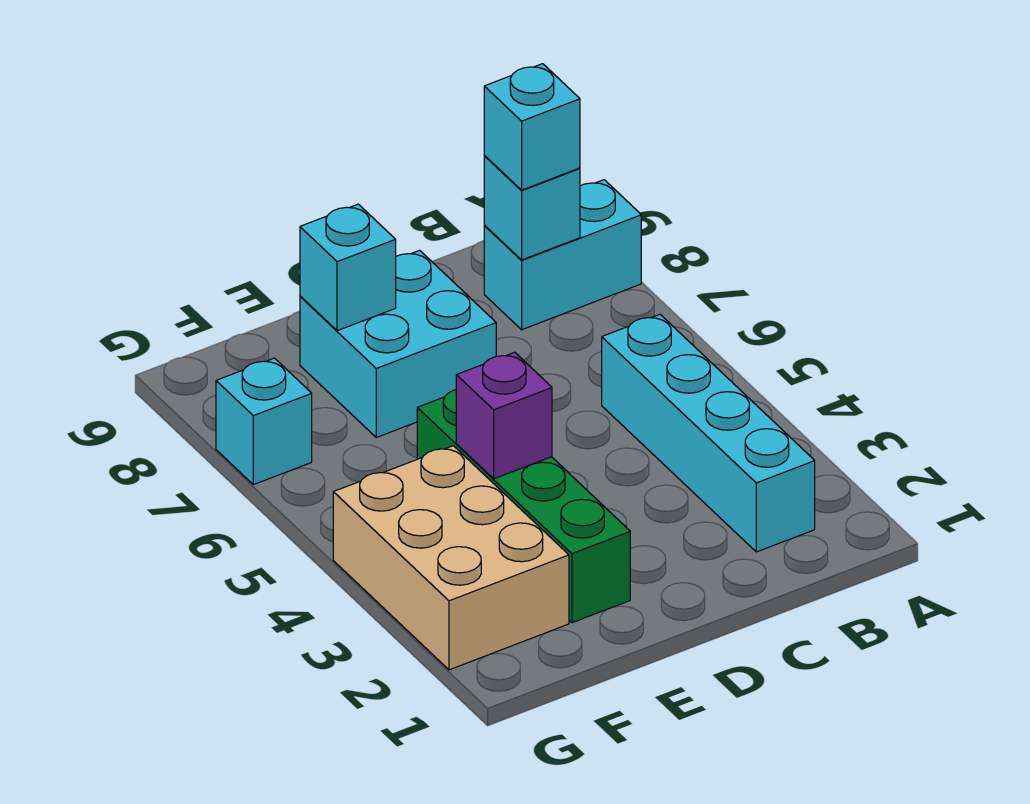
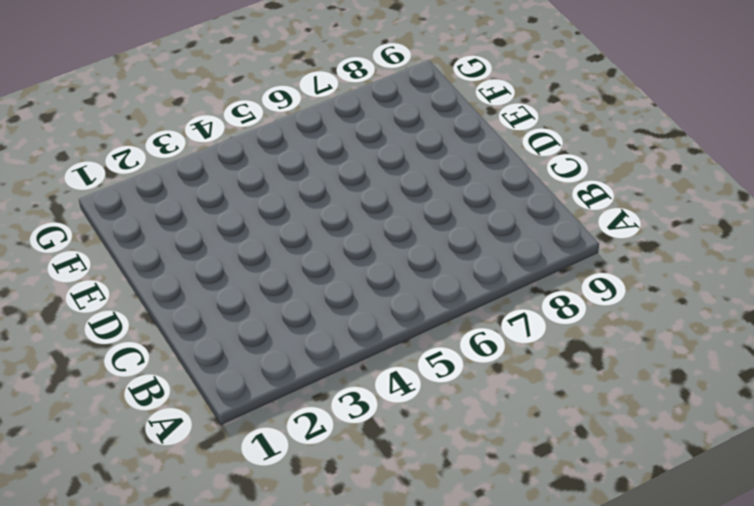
none -> cyan 1x2 brick [484,180,641,330]
none -> cyan 1x4 brick [602,314,815,552]

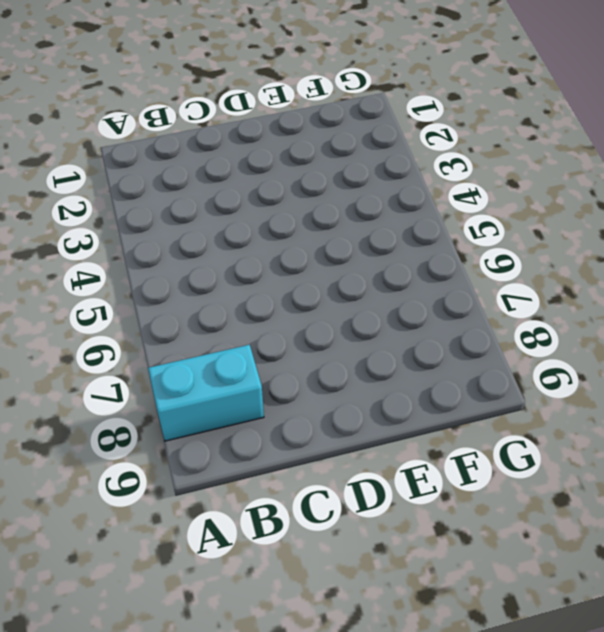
none -> cyan 1x4 brick [602,314,815,552]
none -> cyan 2x2 brick [300,250,496,437]

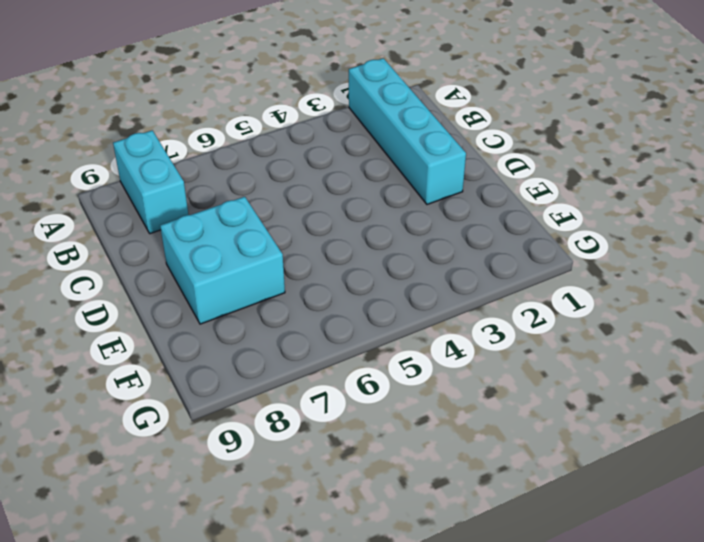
cyan 1x4 brick [349,58,466,204] -> cyan 1x4 brick turned to [602,314,815,552]
none -> green 1x4 brick [417,390,630,623]
none -> tan 2x3 brick [333,446,569,670]

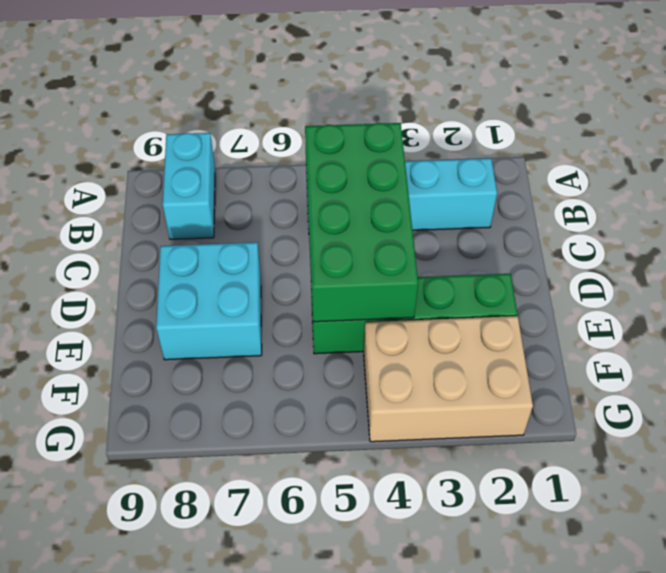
green 2x4 brick [305,123,418,322] -> purple 1x1 brick [456,352,552,479]
none -> cyan 1x1 brick [216,358,312,485]
none -> cyan 1x1 brick [484,156,580,260]

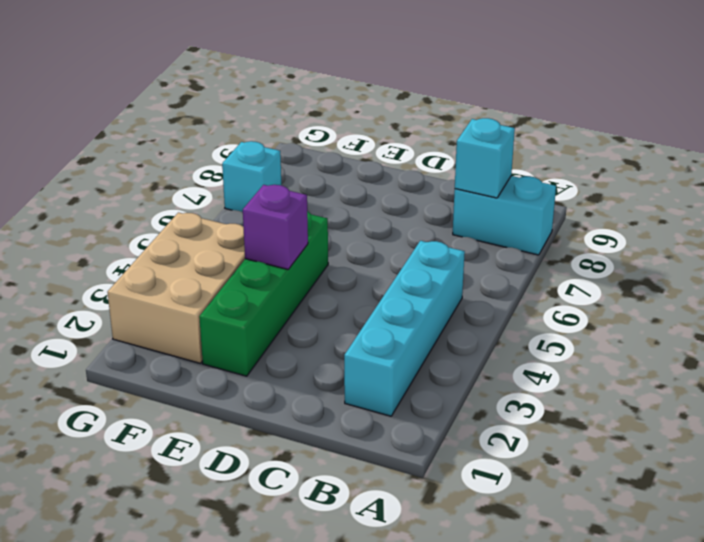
none -> cyan 2x2 brick [300,250,496,437]
none -> cyan 1x1 brick [300,204,396,331]

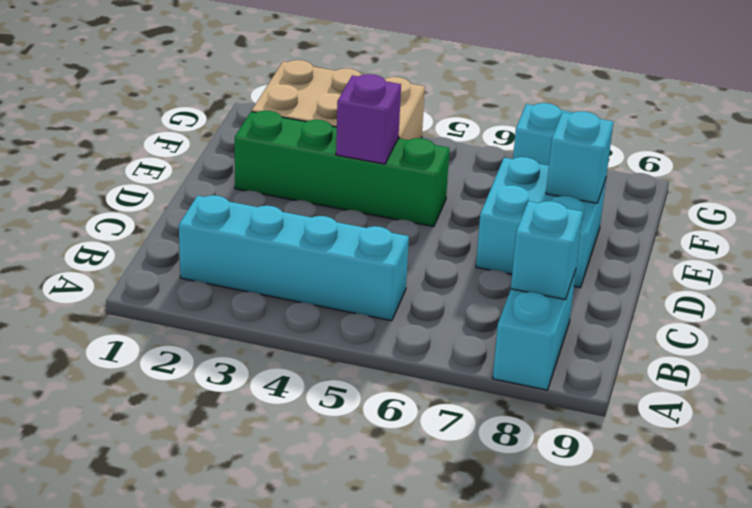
none -> cyan 1x1 brick [484,64,580,190]

